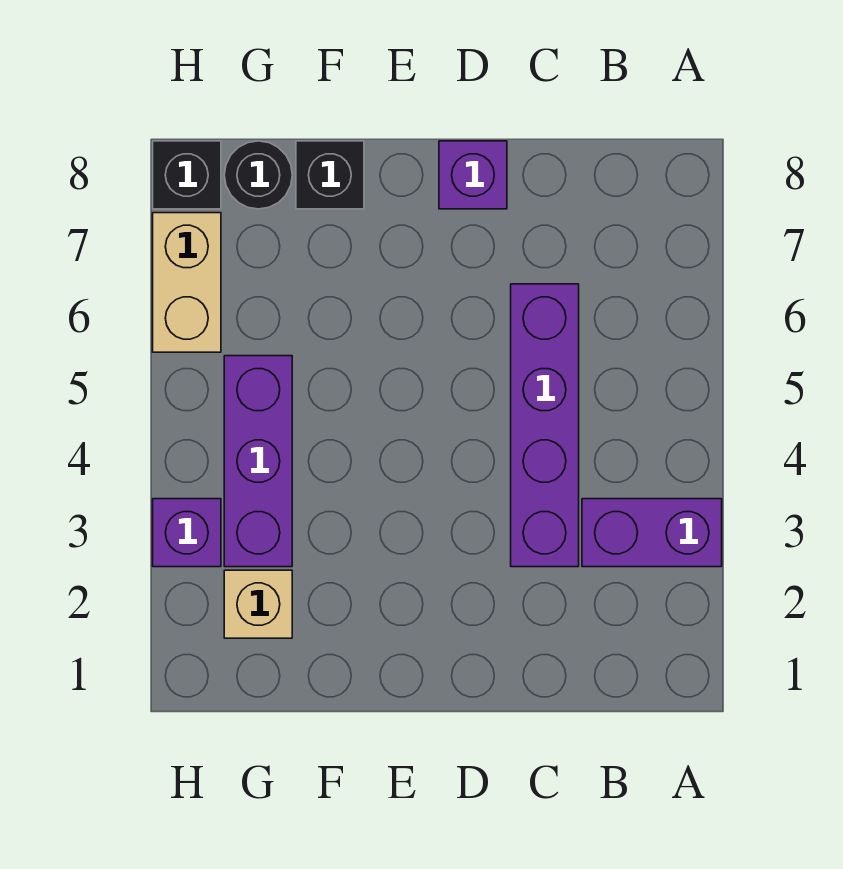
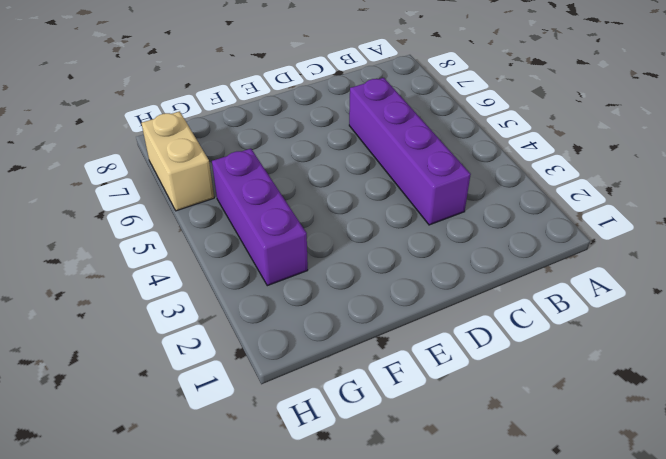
none -> purple 1x2 brick [582,499,722,567]
none -> purple 1x1 brick [439,141,507,209]

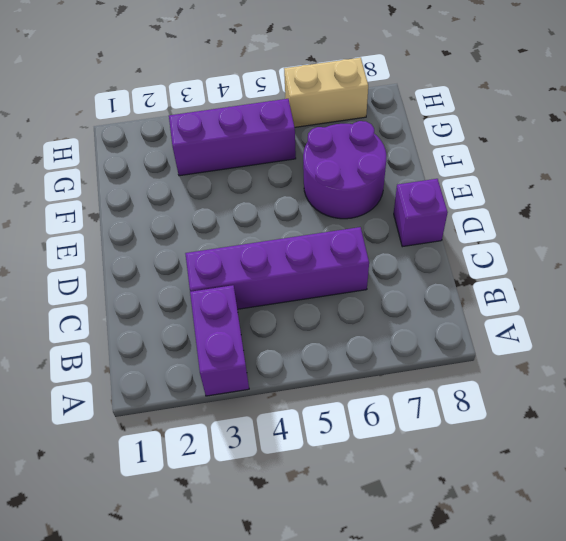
purple 2x2 round brick [303,121,386,219] -> none
none -> black 1x1 brick [296,141,364,209]
none -> tan 1x1 brick [224,570,292,638]

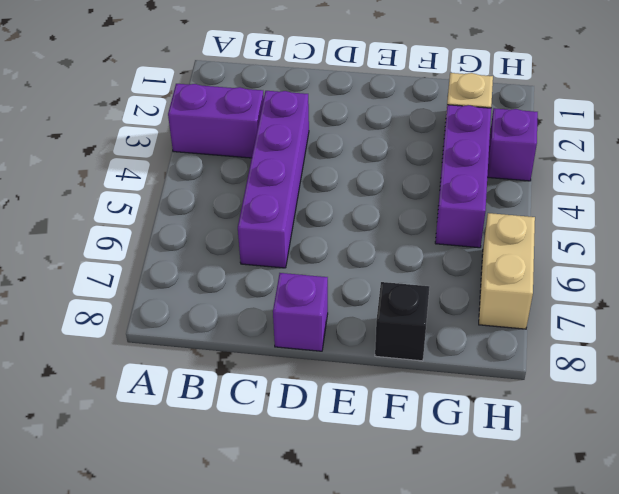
none -> black 1x1 round brick [224,141,292,209]
none -> black 1x1 brick [153,141,221,209]

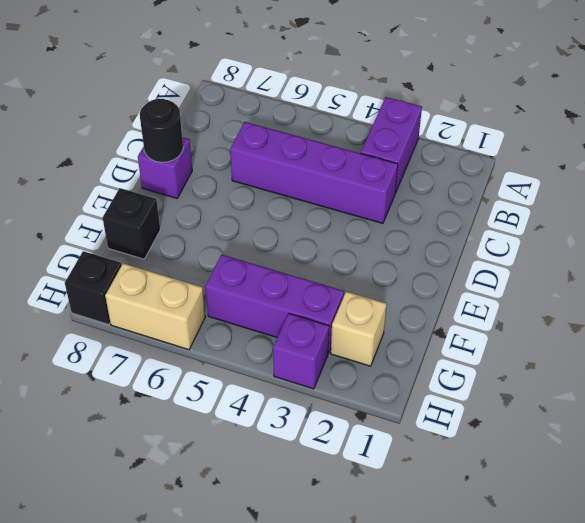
black 1x1 round brick [140,98,183,162] -> black 1x1 round brick moved to [224,141,292,209]

